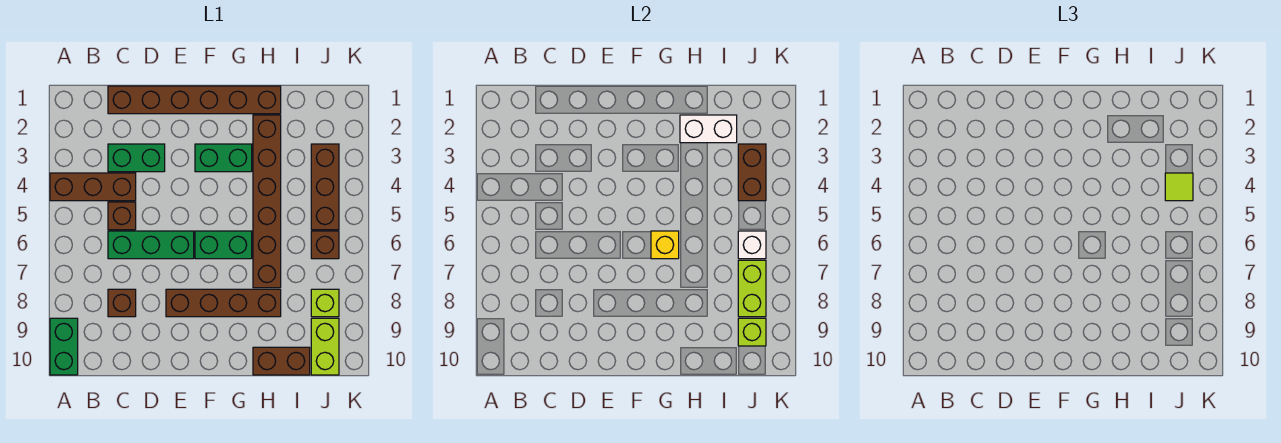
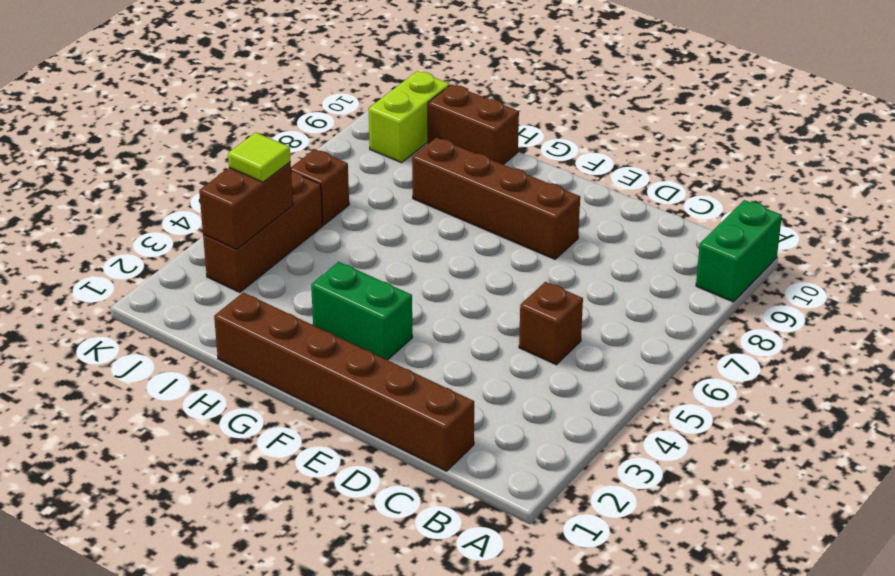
none -> brown 1x3 brick [50,173,136,201]
none -> green 1x2 brick [108,144,165,172]
none -> green 1x3 brick [108,231,194,259]

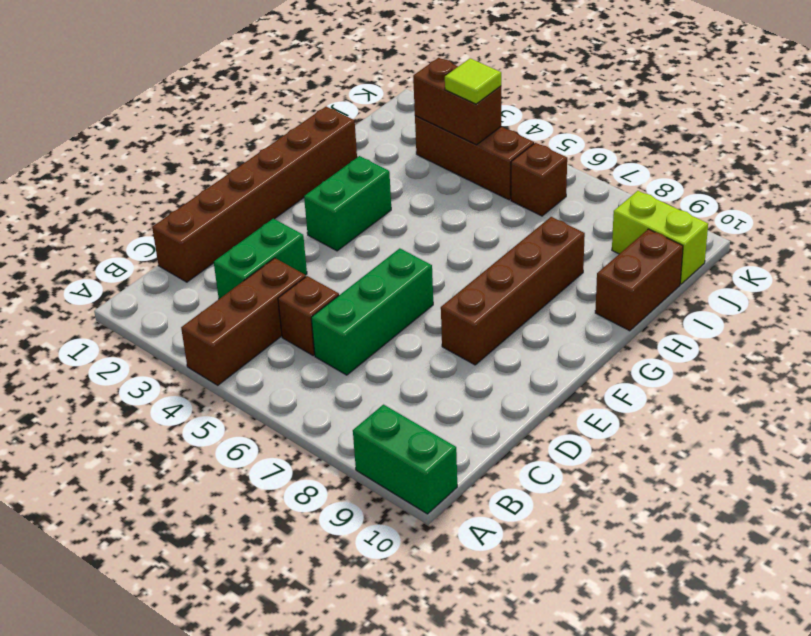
none -> brown 1x1 brick [108,289,136,317]
none -> green 1x2 brick [195,231,252,259]
none -> brown 1x6 brick [253,115,281,288]

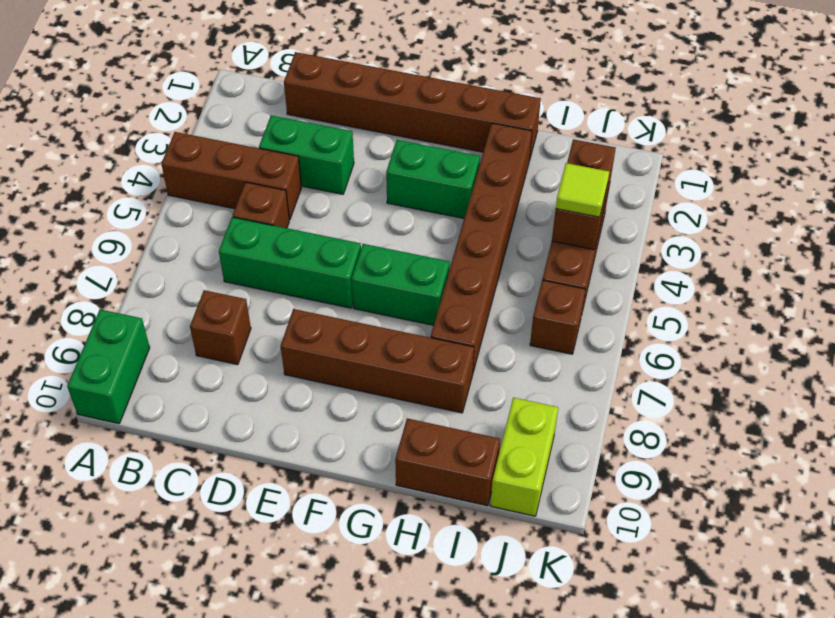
none -> lime 1x1 brick [311,289,339,317]
none -> yellow 1x1 brick [651,231,679,259]
none -> white 1x2 brick [680,115,737,143]

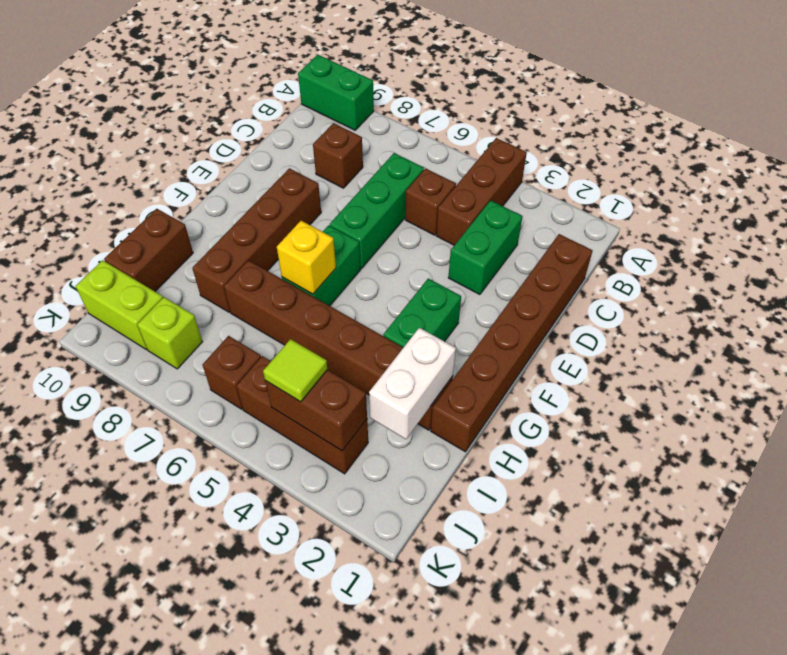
none -> white 1x1 brick [738,231,766,259]
none -> lime 1x2 brick [738,260,766,317]
none -> lime 1x1 brick [738,318,766,346]

